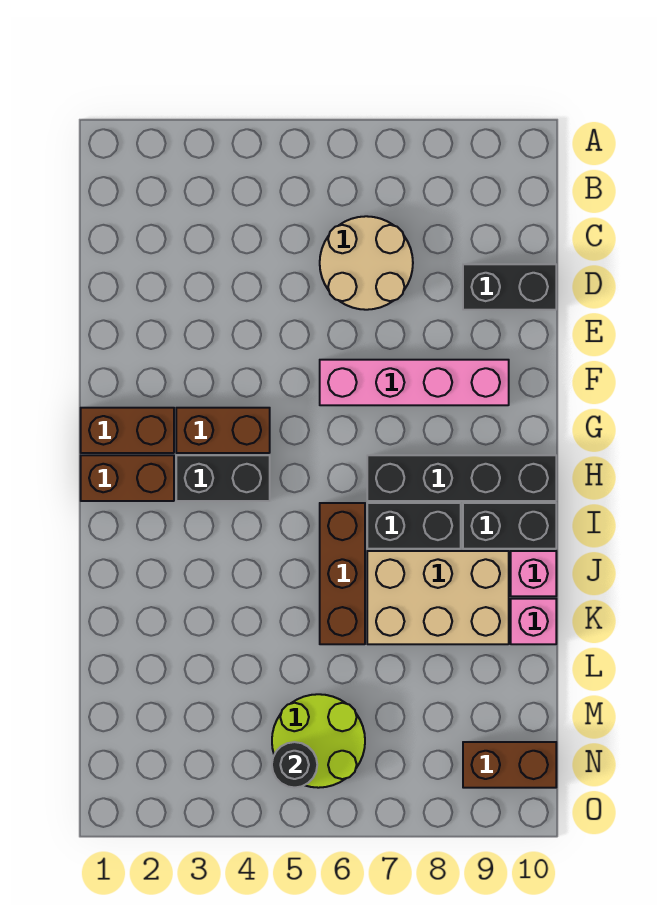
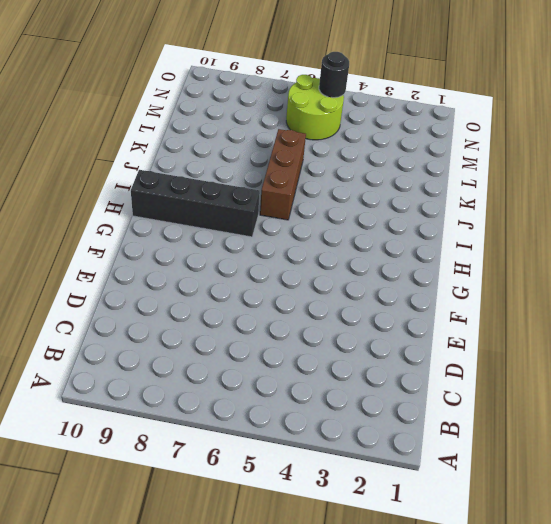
none -> tan 2x2 round brick [320,216,413,310]
none -> black 1x2 brick [463,264,556,310]
none -> pink 1x4 brick [320,360,509,405]

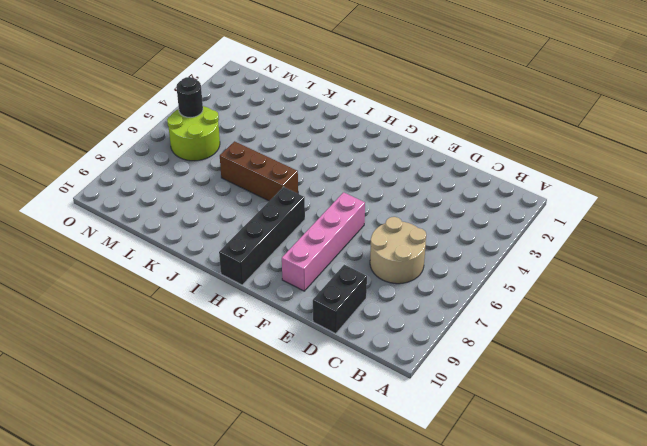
none -> brown 1x2 brick [81,408,174,453]
none -> brown 1x2 brick [176,408,270,453]
none -> brown 1x2 brick [81,455,174,501]

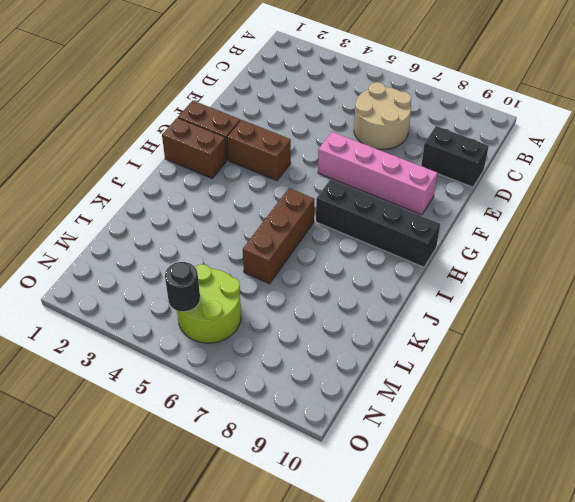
none -> black 1x2 brick [176,455,270,501]
none -> black 1x2 brick [367,503,461,549]
none -> black 1x2 brick [463,503,556,549]

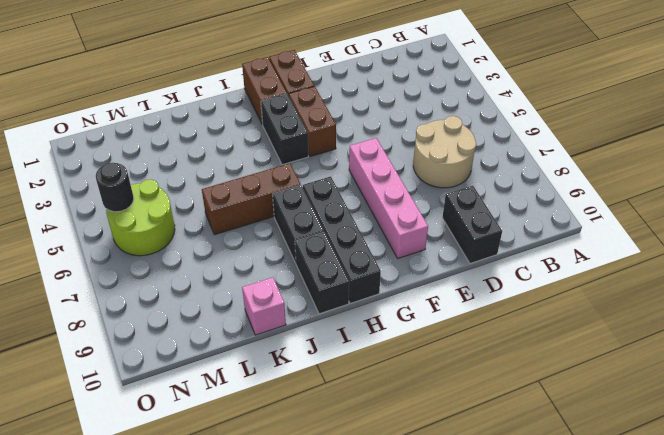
none -> tan 2x3 brick [367,551,509,644]
none -> pink 1x1 brick [511,551,556,596]
none -> brown 1x2 brick [463,742,556,788]

